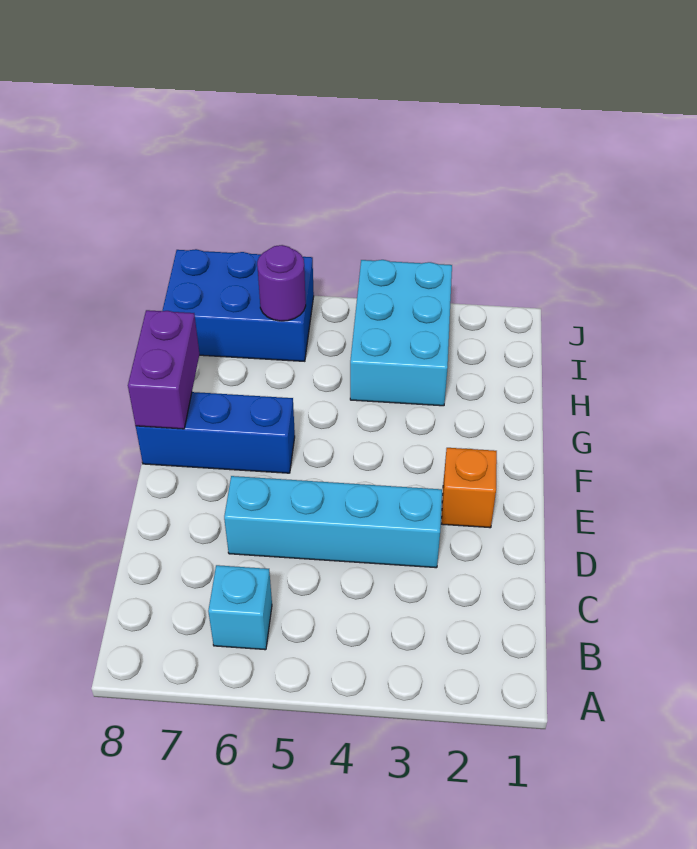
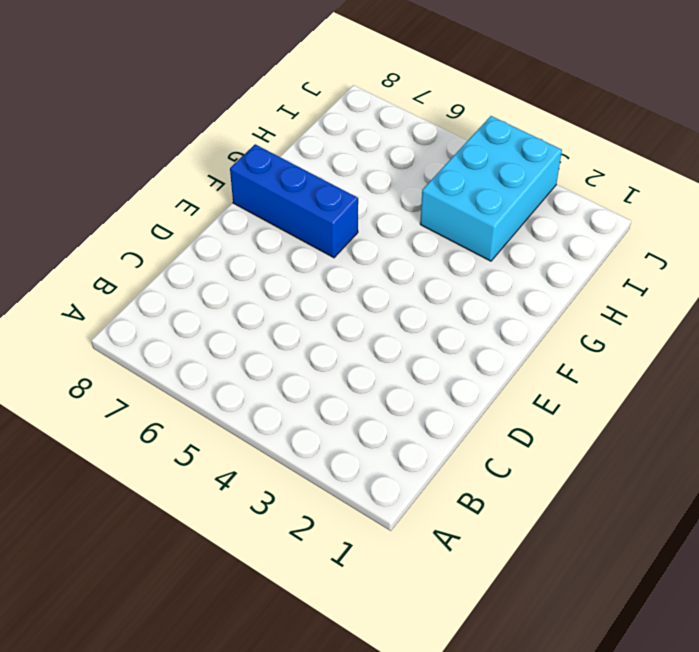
none -> cyan 1x1 brick [208,565,272,650]
none -> cyan 1x4 brick [224,476,442,568]

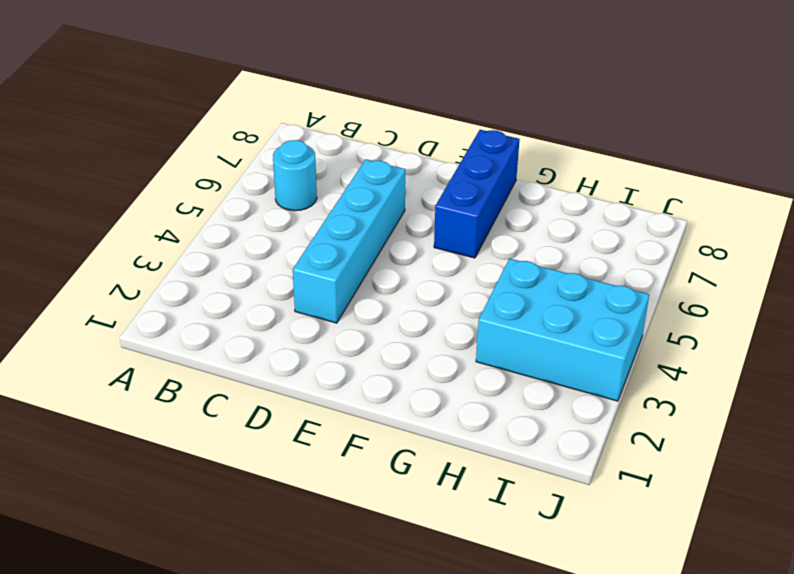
cyan 1x1 round brick [273,140,317,211] -> cyan 1x1 brick [208,565,272,650]
none -> orange 1x1 brick [442,448,497,528]
none -> blue 2x3 brick [162,249,314,361]

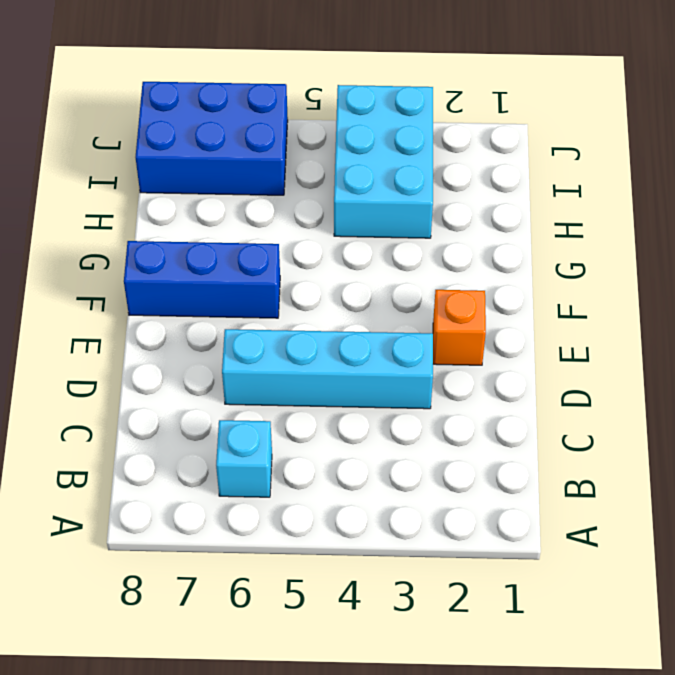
none -> purple 1x2 brick [128,310,199,429]
none -> purple 1x1 round brick [257,245,306,321]

